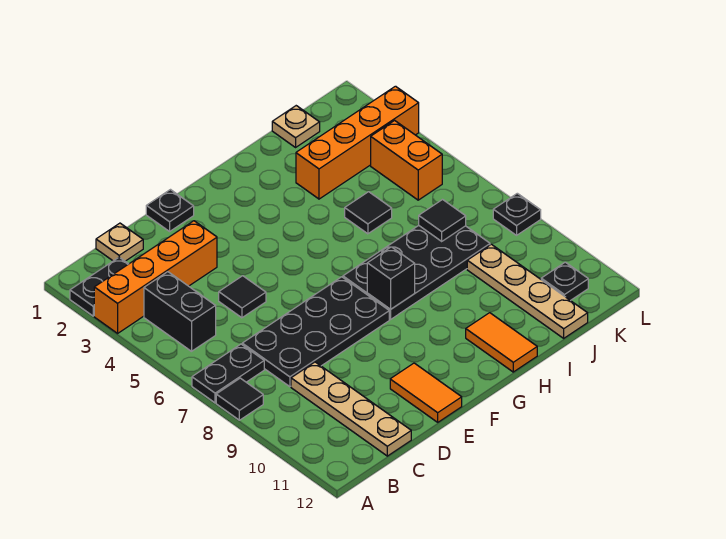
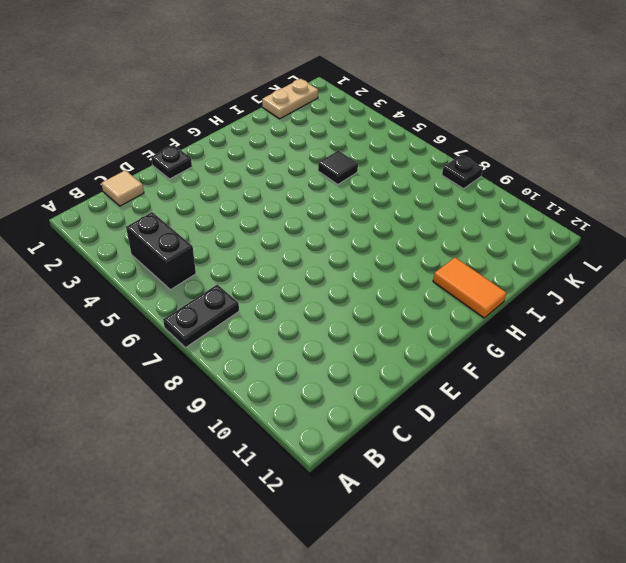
tan 1x1 tile [101,170,144,206] -> tan 1x1 plate [96,223,143,261]
tan 1x2 plate [262,79,318,119] -> tan 1x1 plate [272,106,320,147]
none -> black 1x2 plate [70,257,128,316]
none -> orange 1x4 brick [94,221,217,333]
none -> black 1x1 tile [216,378,263,420]

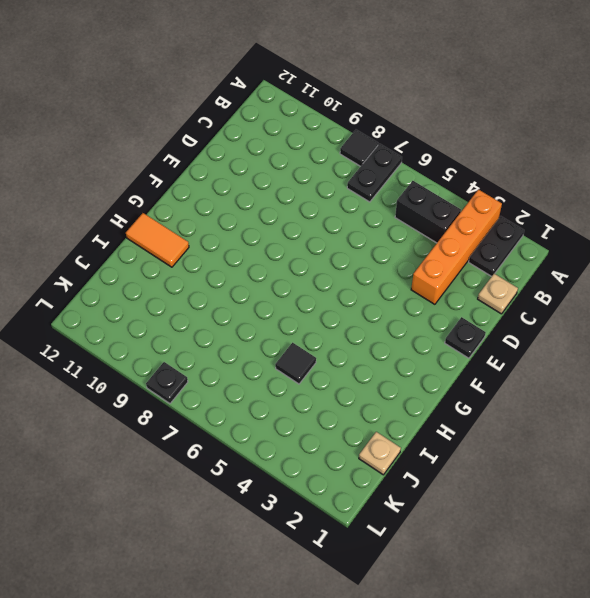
none -> black 2x4 plate [242,277,389,387]
none -> tan 1x4 plate [291,362,411,456]
none -> black 1x1 tile [219,276,266,318]

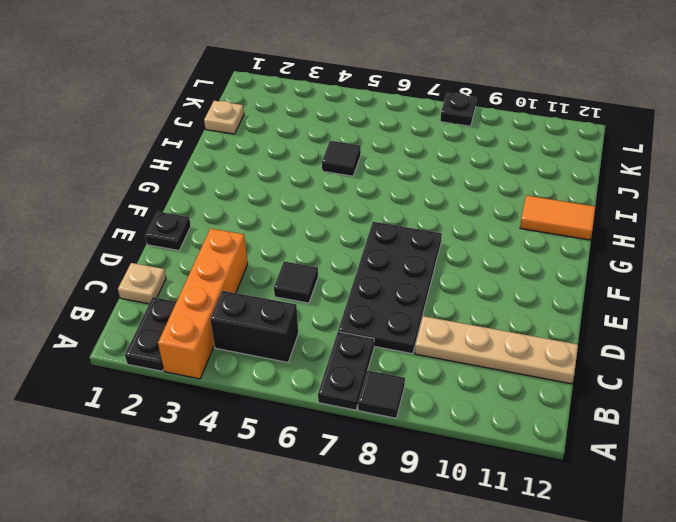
none -> orange 1x2 tile [390,363,462,422]
none -> black 2x4 plate [343,225,490,319]
none -> orange 1x4 brick [296,86,419,199]

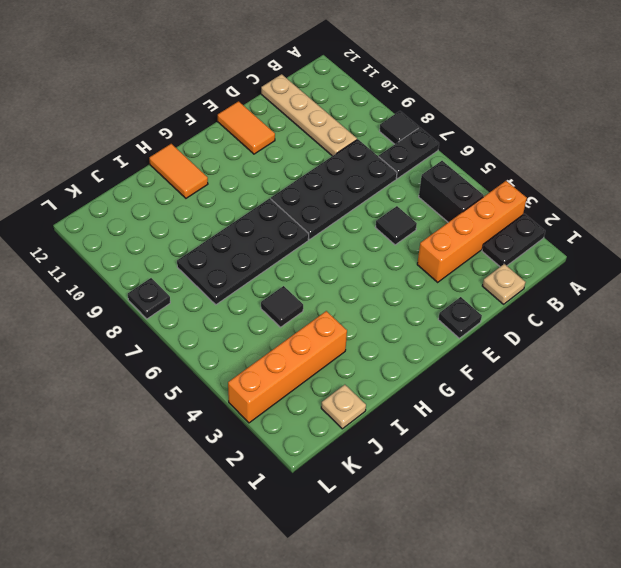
none -> tan 1x4 plate [467,244,588,338]
none -> orange 1x2 brick [371,120,442,200]
none -> black 1x1 plate [541,262,588,301]

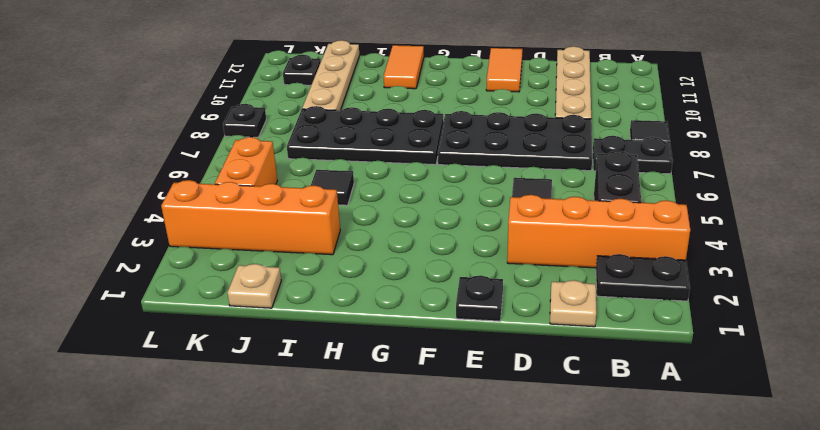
none -> black 1x1 brick [367,247,415,309]
none -> black 1x1 tile [419,200,466,241]

